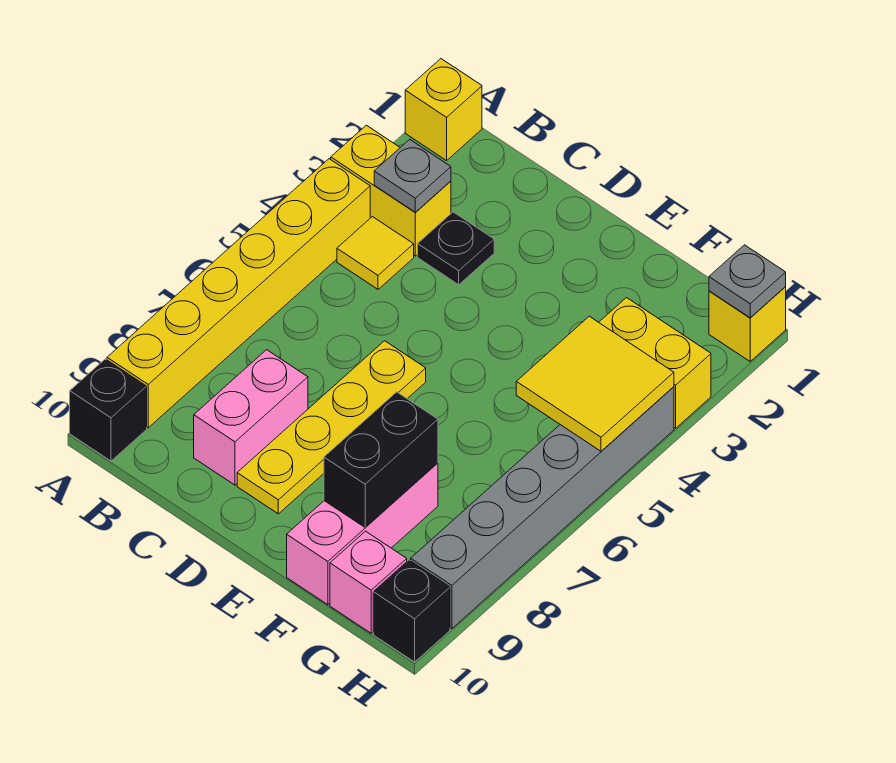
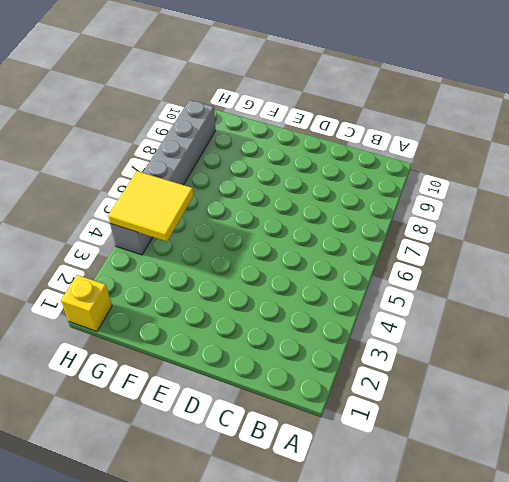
none -> yellow 1x1 brick [405,59,482,161]
none -> yellow 1x2 brick [331,125,451,256]
none -> yellow 1x6 brick [107,159,370,428]

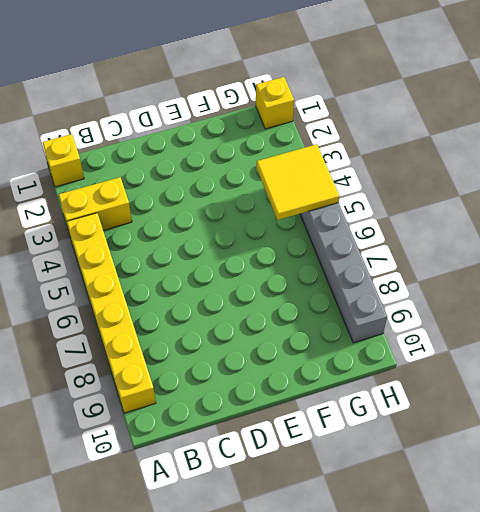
none -> black 1x1 brick [70,359,147,461]
none -> yellow 1x1 tile [337,217,414,289]
none -> black 1x1 plate [418,212,494,285]

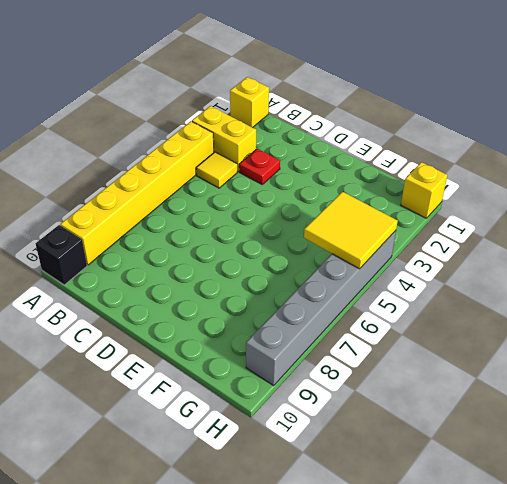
red 1x1 plate [239,149,280,184] -> black 1x1 plate [418,212,494,285]
none -> pink 1x2 brick [194,350,308,485]
none -> yellow 1x4 plate [237,341,426,514]
none -> pink 1x3 brick [287,463,438,605]

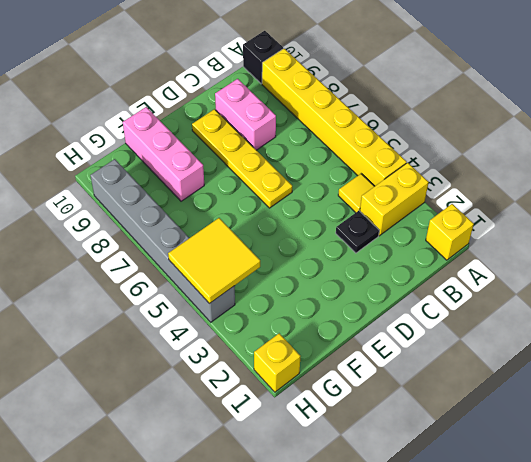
none -> yellow 1x2 brick [599,298,711,428]
none -> pink 1x1 brick [330,531,407,633]
none -> black 1x1 brick [373,560,450,662]

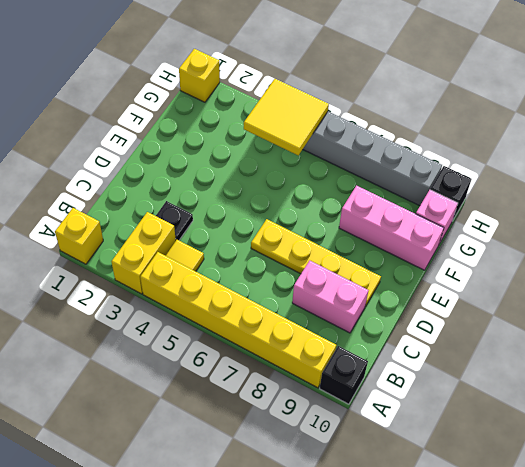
none -> yellow 1x2 brick [599,298,711,428]
none -> grey 1x1 plate [374,139,451,212]
none -> black 1x2 brick [324,392,438,527]

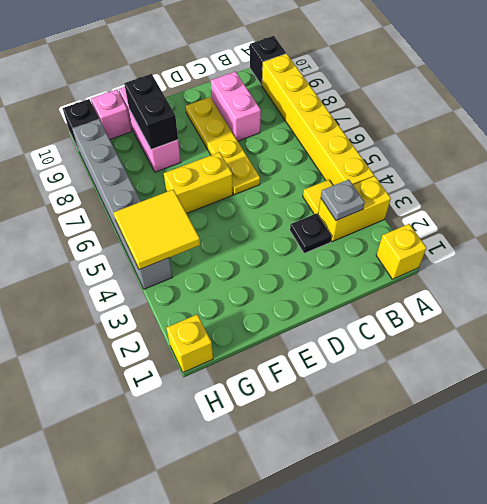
yellow 1x2 brick [164,152,233,213] -> yellow 1x2 brick moved to [599,298,711,428]
none -> grey 1x1 plate [709,245,786,318]

